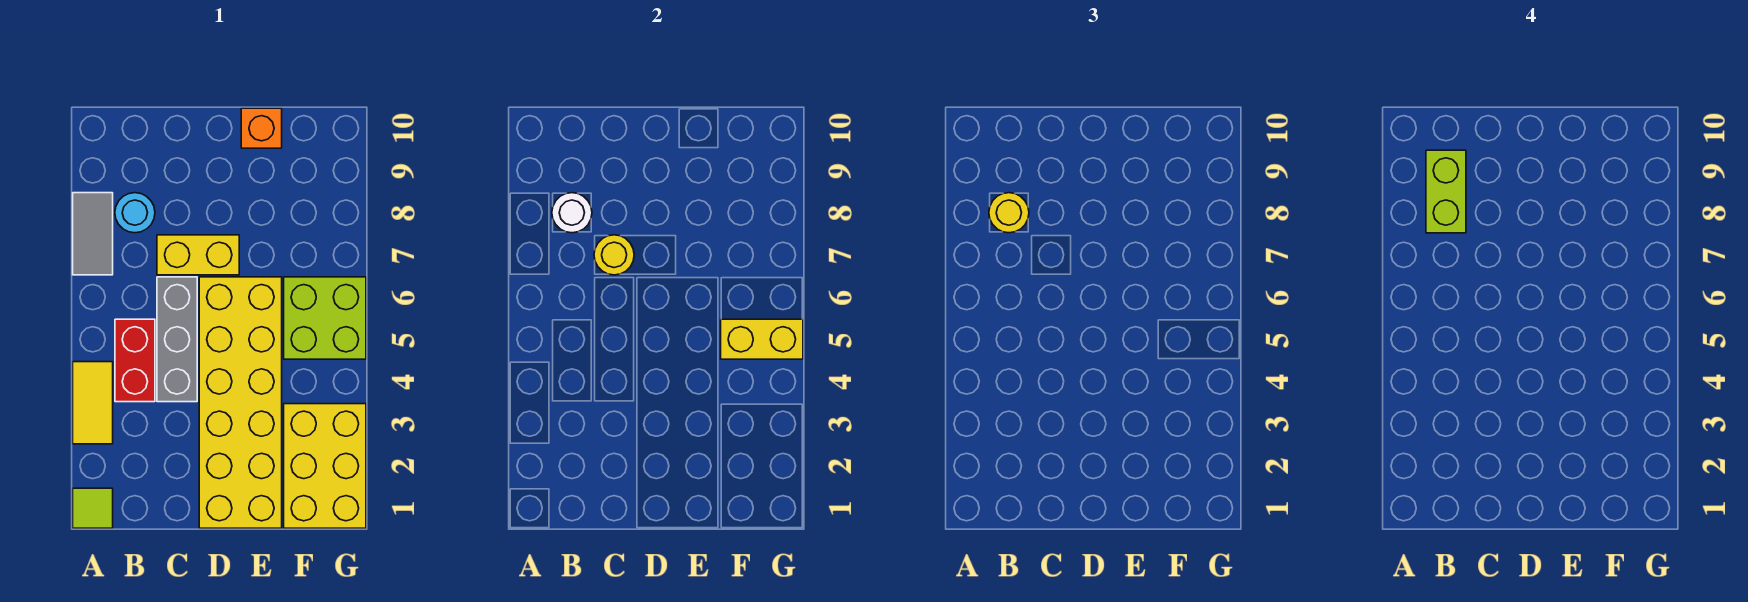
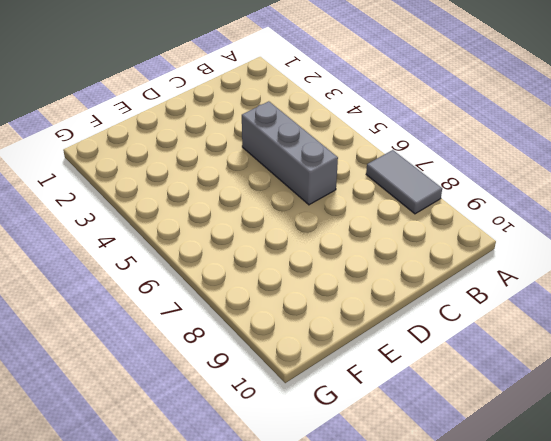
none -> lime 1x1 tile [73,488,113,528]
none -> yellow 1x2 tile [73,362,113,444]
none -> red 1x2 brick [115,319,155,402]

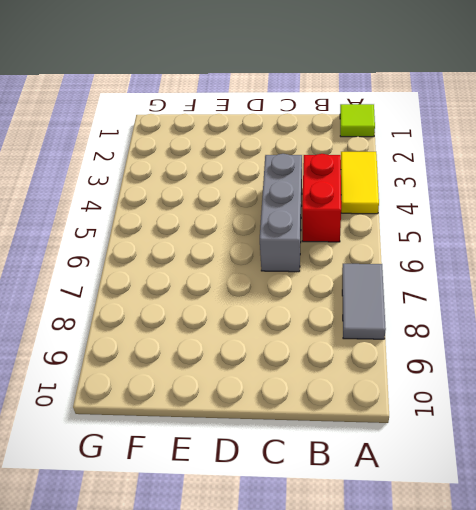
none -> cyan 1x1 round brick [115,193,155,233]
none -> yellow 1x2 brick [157,235,239,275]
none -> yellow 2x6 brick [199,277,282,528]

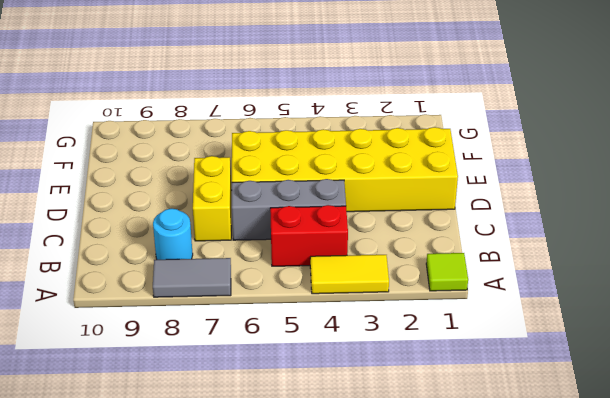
none -> orange 1x1 brick [241,108,282,148]
none -> yellow 2x3 brick [284,404,366,528]
none -> lime 2x2 brick [284,277,366,359]

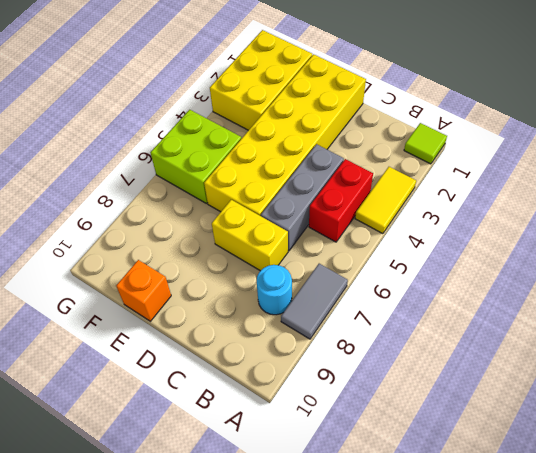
none -> white 1x1 round brick [552,193,592,233]
none -> yellow 1x1 round brick [594,235,634,275]
none -> yellow 1x2 brick [721,319,803,359]

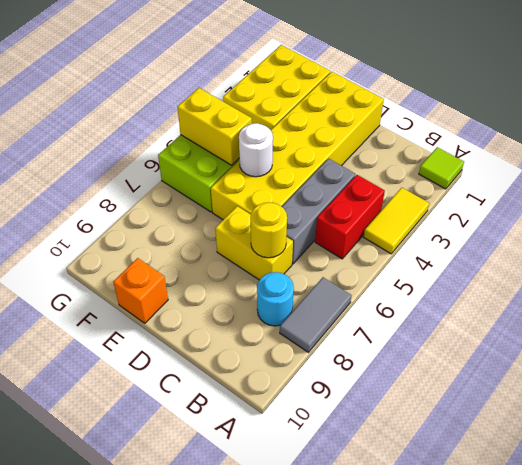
white 1x1 round brick [239,123,273,177] -> white 1x1 round brick moved to [552,193,592,233]
none -> yellow 1x1 round brick [989,193,1029,233]
none -> lime 1x2 brick [1426,150,1466,233]

